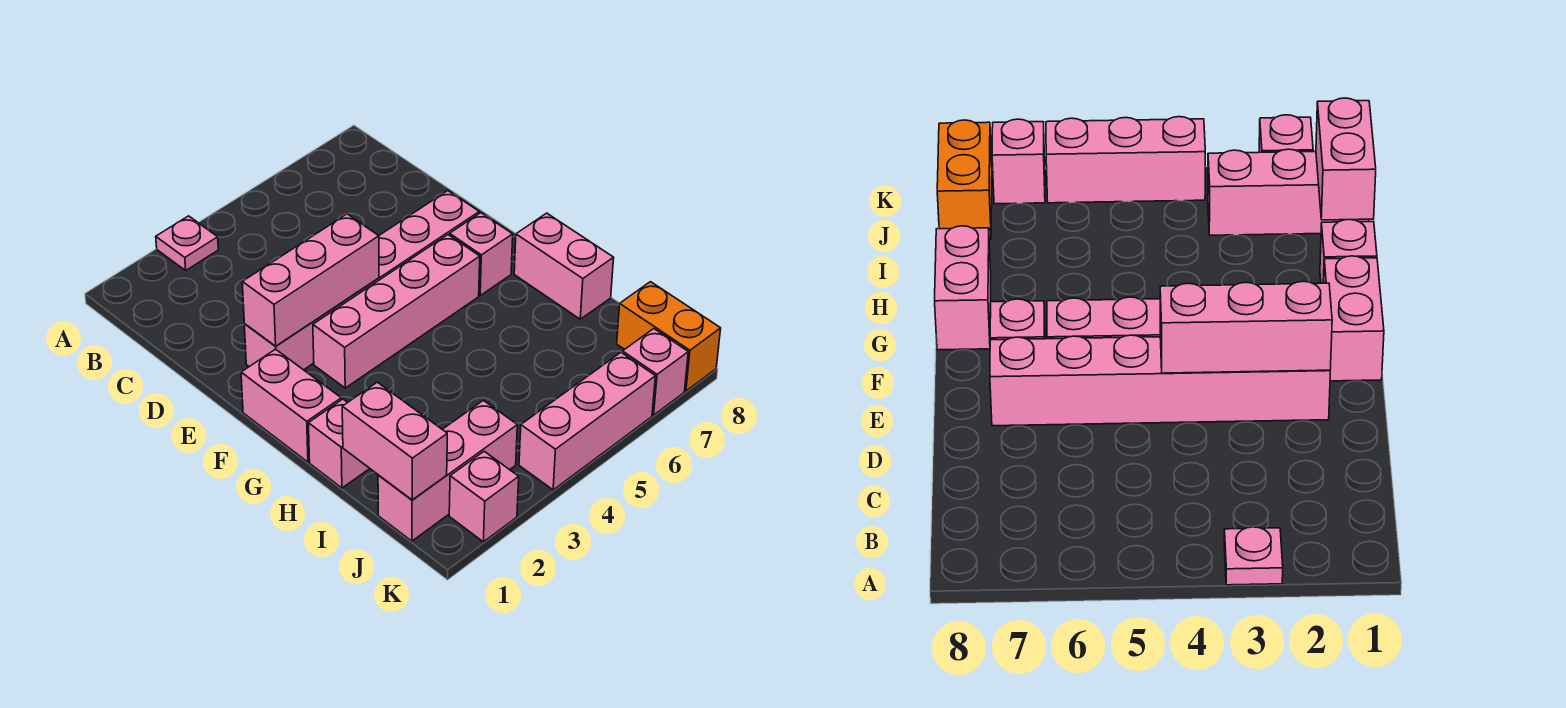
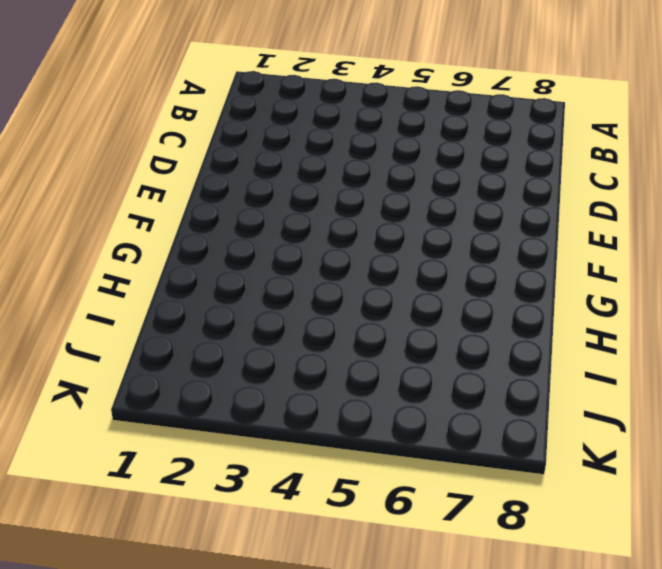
none -> pink 1x1 plate [156,216,218,270]
none -> pink 1x6 brick [244,191,479,370]
none -> pink 1x2 brick [241,349,341,462]

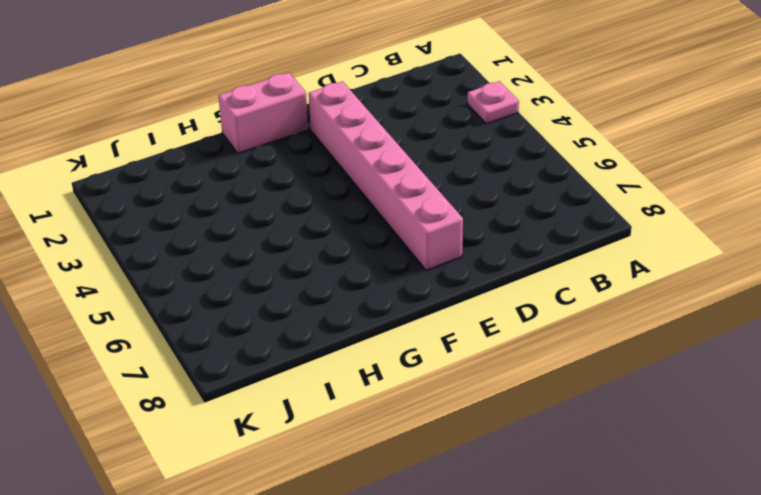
none -> pink 1x4 brick [313,235,480,388]
none -> pink 1x1 brick [450,213,513,295]
none -> pink 1x2 brick [514,213,614,319]

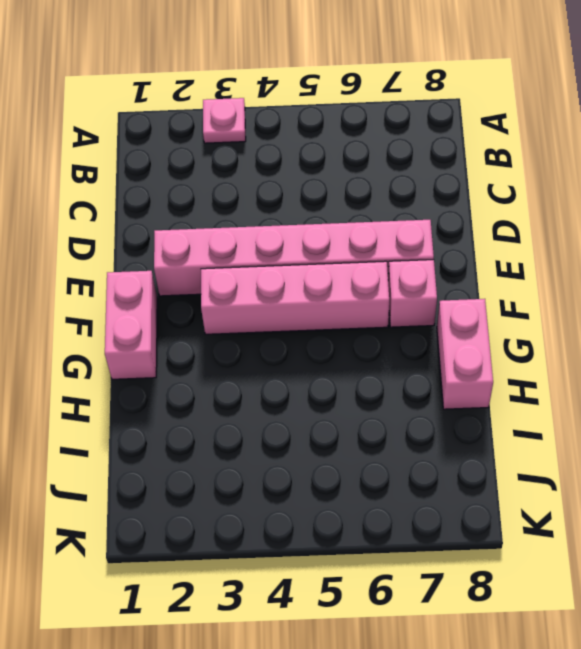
none -> pink 1x1 brick [308,399,370,488]
none -> pink 1x3 brick [378,400,517,541]
none -> orange 1x2 brick [617,282,721,391]

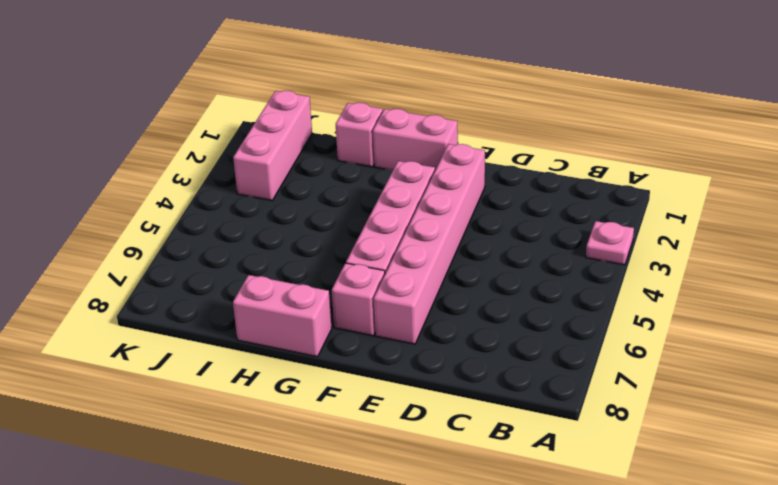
none -> orange 1x2 brick [617,282,721,391]
none -> pink 1x1 brick [449,451,519,542]
none -> pink 1x3 brick [519,353,656,490]

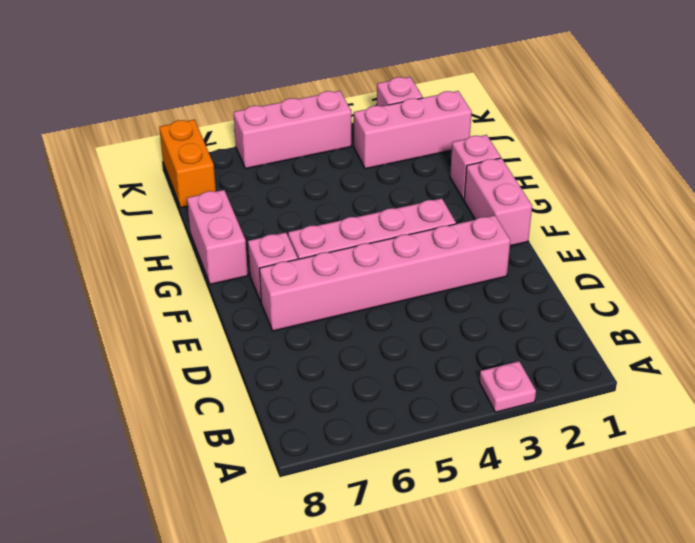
none -> pink 1x1 brick [622,329,688,415]
none -> pink 1x3 brick [242,214,379,346]
none -> pink 1x2 brick [342,382,447,500]

